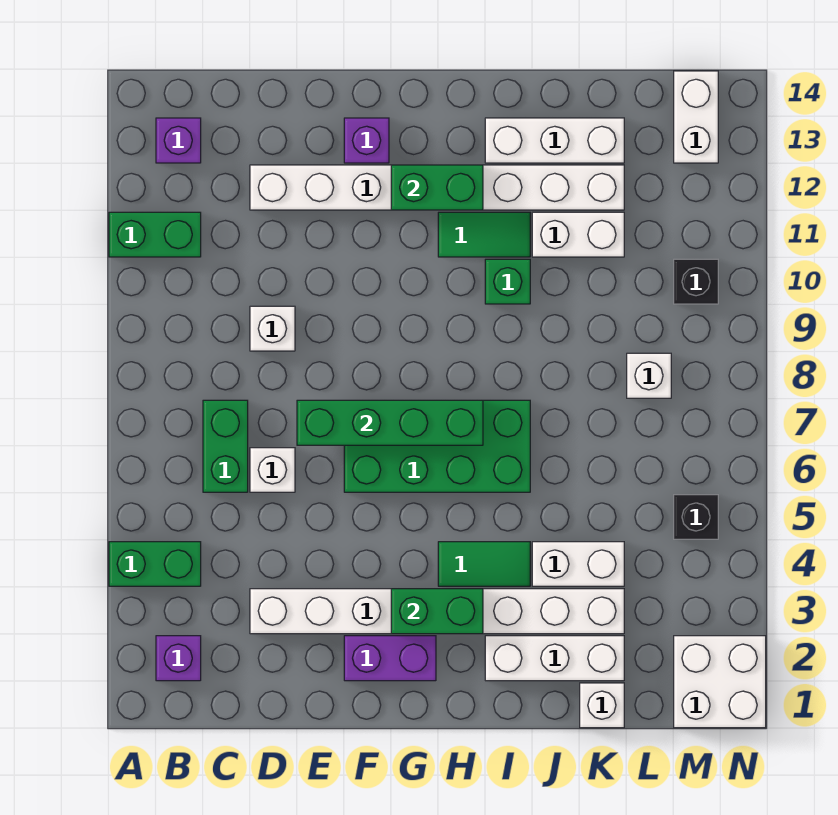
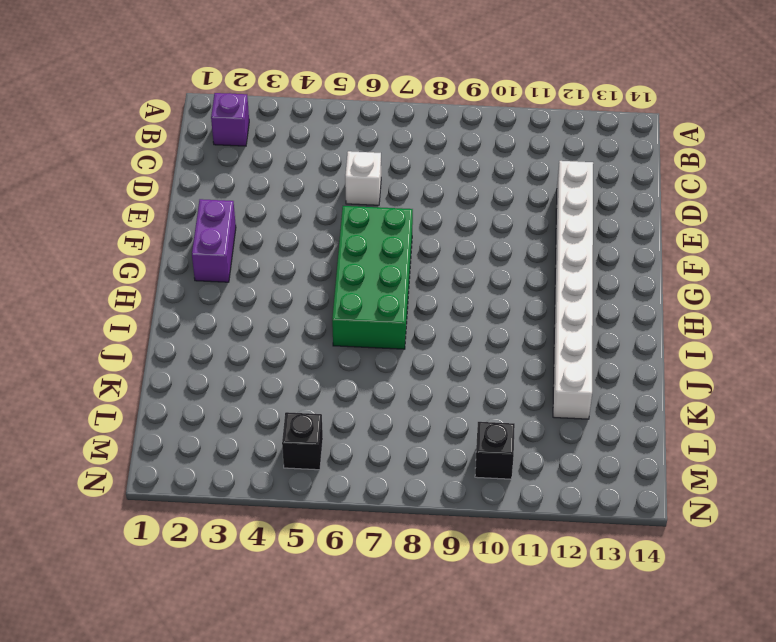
none -> green 1x2 brick [109,542,201,586]
none -> green 1x2 brick [109,212,201,257]
none -> purple 1x1 brick [156,118,201,163]

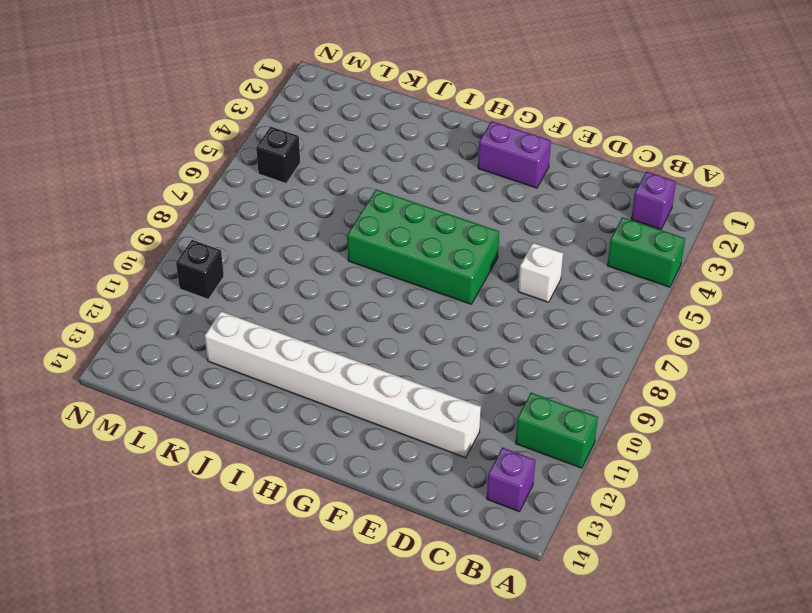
none -> green 1x2 brick [203,400,248,492]
none -> white 1x8 brick [250,589,624,634]
none -> white 1x1 brick [250,306,295,351]

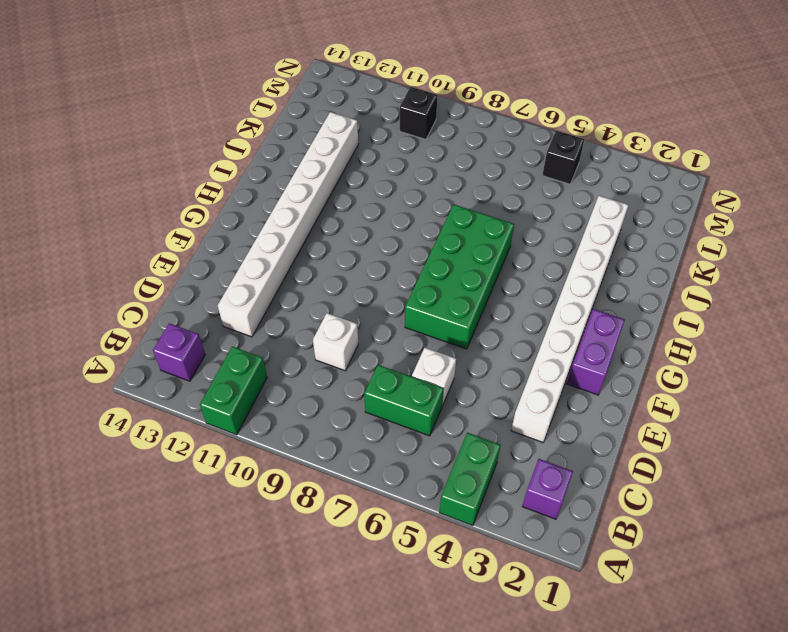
none -> purple 1x1 brick [344,118,389,163]
none -> green 1x2 tile [438,542,530,586]
none -> green 1x2 tile [438,212,530,257]

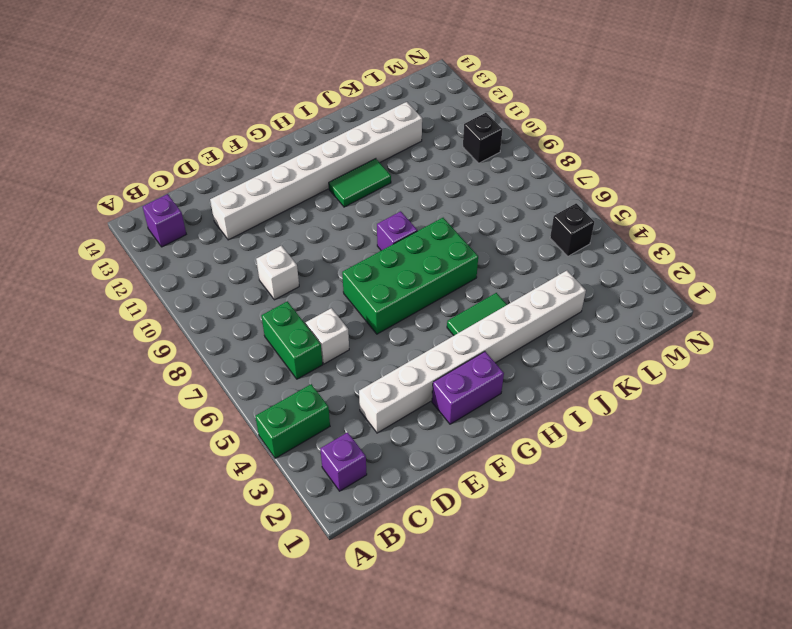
purple 1x1 brick [377,211,417,251] -> purple 1x1 brick moved to [344,118,389,163]
none -> green 1x2 brick [109,212,201,257]
none -> white 1x3 brick [485,636,624,681]
none -> green 1x1 brick [485,259,530,304]

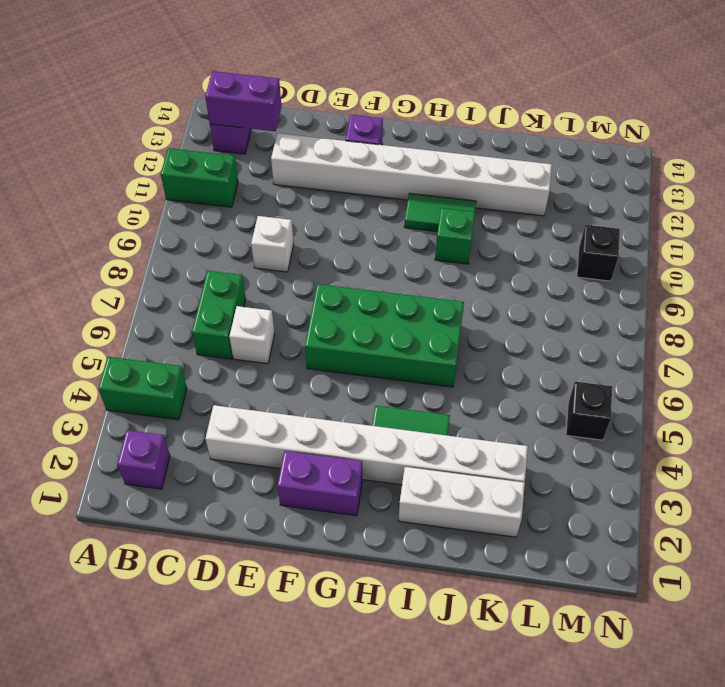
purple 1x2 brick [205,71,281,131] -> none
none -> white 1x3 brick [485,118,624,163]
none -> white 1x2 brick [532,542,624,586]
none -> white 1x2 brick [532,212,624,257]

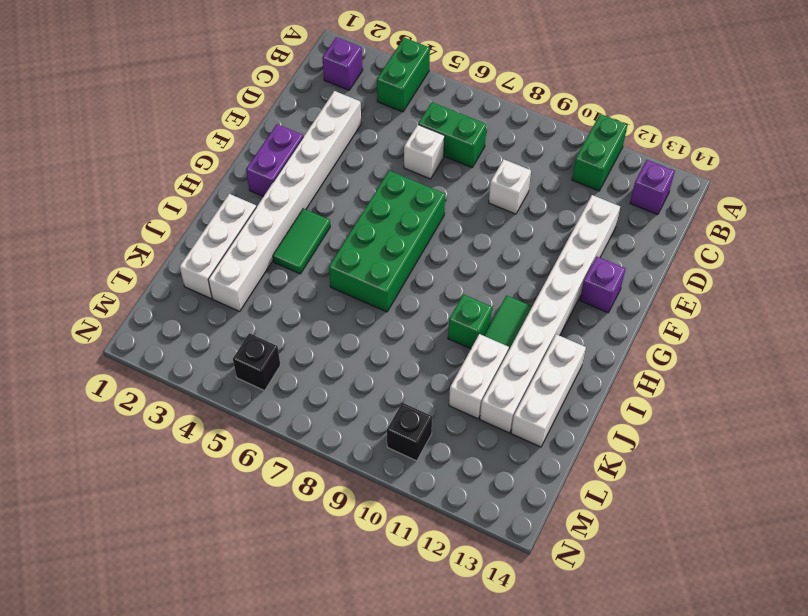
none -> white 1x2 brick [532,542,624,586]
none -> white 1x1 brick [580,683,624,728]
none -> white 1x1 brick [627,353,671,398]

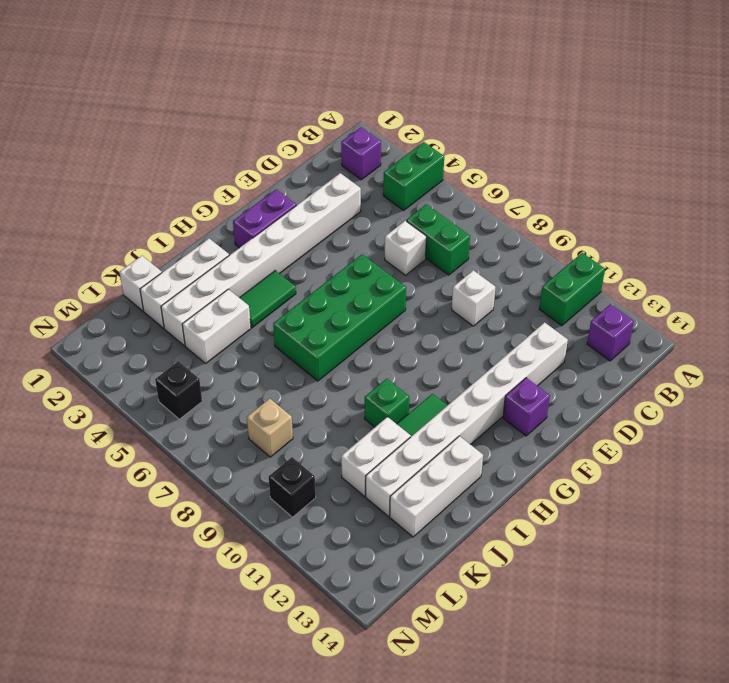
tan 1x1 brick [247,398,293,457] -> white 1x1 brick [627,353,671,398]
none -> white 2x2 brick [674,636,766,728]
none -> white 1x2 brick [674,71,718,163]
none -> green 1x4 brick [297,400,483,445]

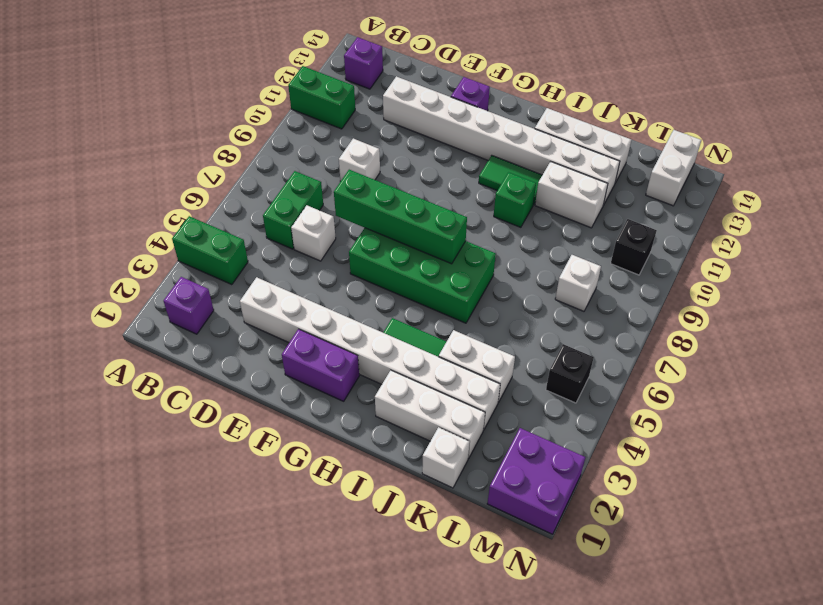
purple 2x2 brick [487,428,586,534] -> white 2x2 brick [674,636,766,728]
none -> green 1x2 brick [391,589,483,634]
none -> green 1x2 brick [391,165,483,210]

